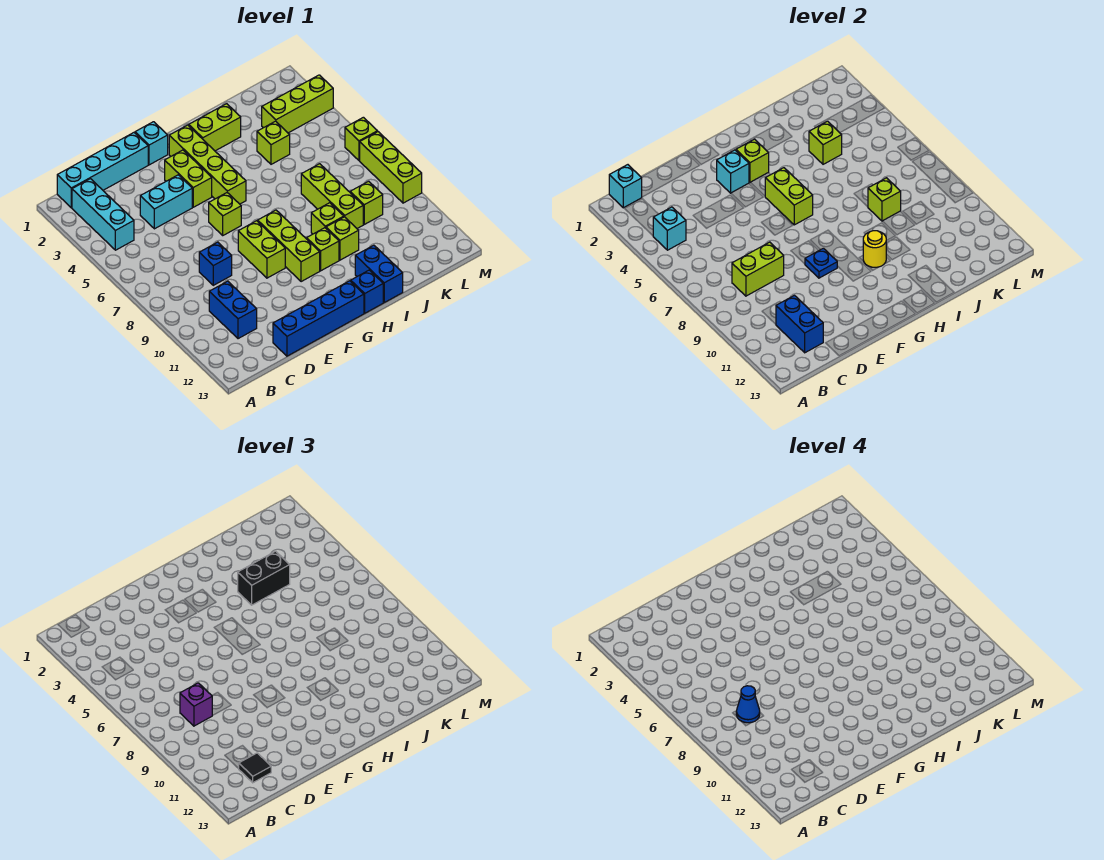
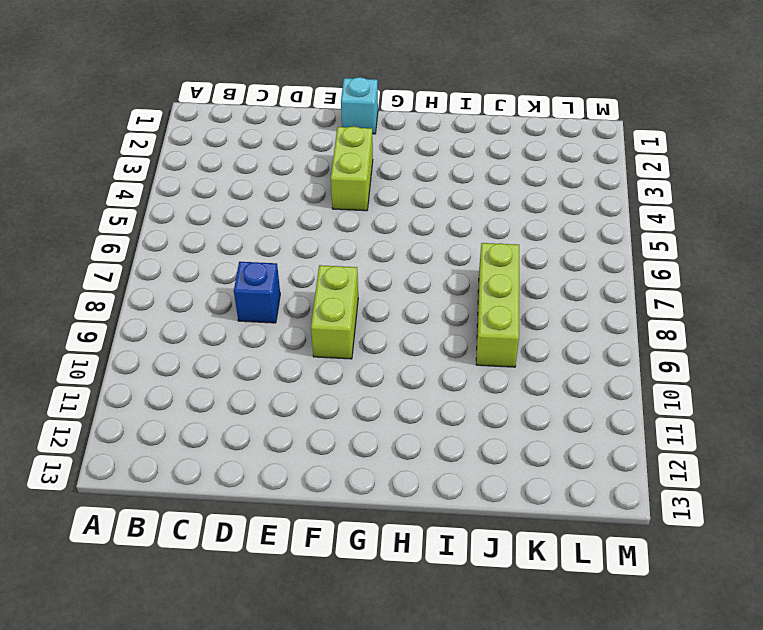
none -> cyan 1x4 brick [57,133,148,208]
none -> cyan 1x3 brick [72,179,134,250]
none -> blue 1x2 brick [209,281,257,339]
none -> cyan 1x2 brick [140,175,192,229]

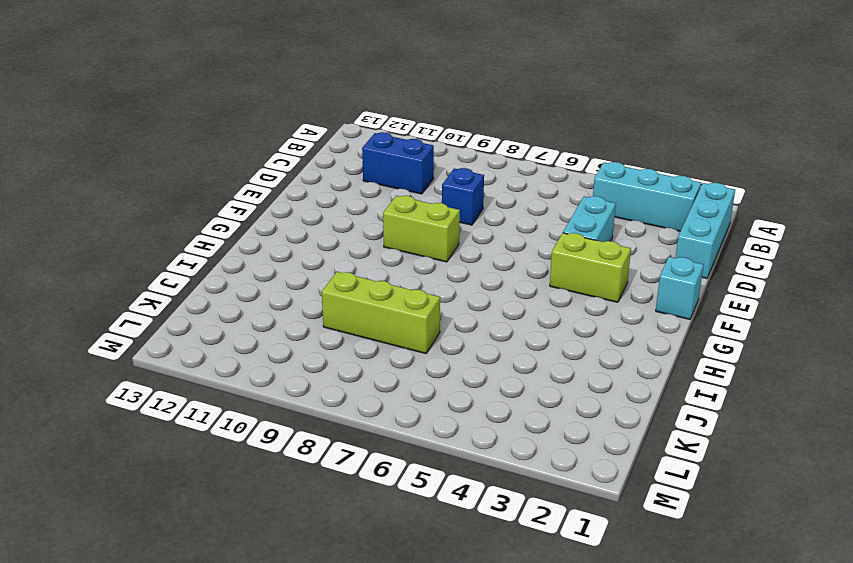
cyan 1x3 brick [675,183,735,278] -> cyan 1x4 brick [57,133,148,208]
none -> blue 1x4 brick [273,281,364,356]
none -> lime 1x1 brick [209,193,241,235]
none -> lime 1x4 brick [169,125,246,204]
none -> lime 1x3 brick [258,210,320,282]

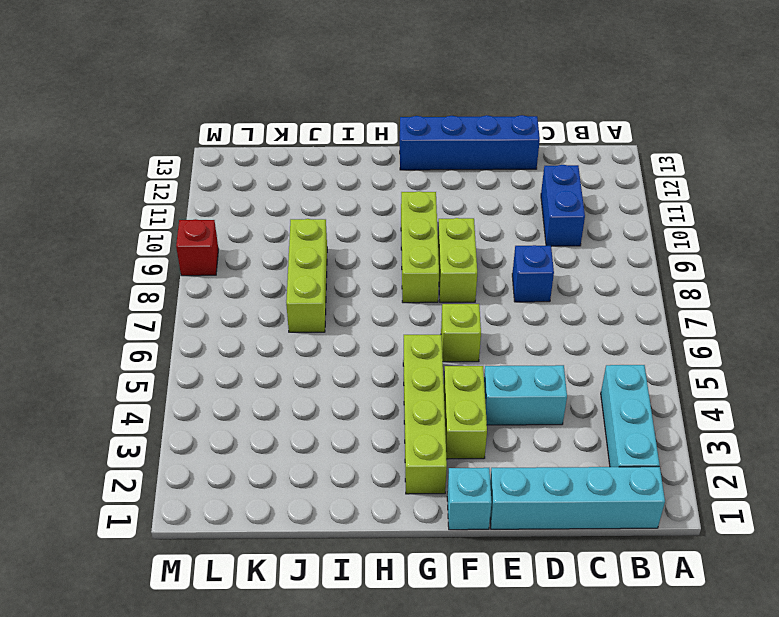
red 1x1 brick [176,219,219,276] -> lime 1x3 brick [360,132,422,203]
none -> lime 1x2 brick [189,104,241,151]
none -> lime 1x1 brick [307,228,339,271]
none -> blue 1x1 brick [351,270,383,313]
none -> lime 1x1 brick [311,203,344,234]

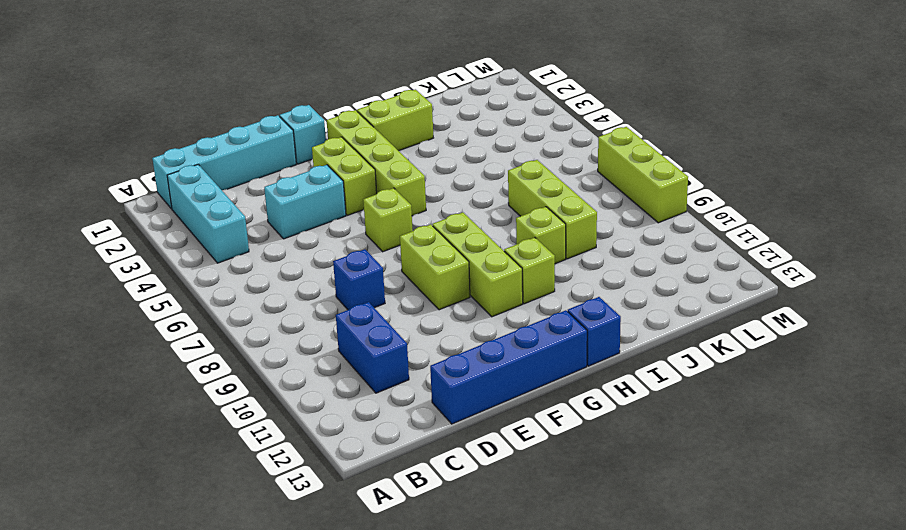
none -> lime 1x1 brick [326,217,359,260]
none -> blue 1x2 brick [355,245,403,302]
none -> lime 1x1 brick [257,121,290,164]
none -> lime 1x3 brick [262,75,333,133]

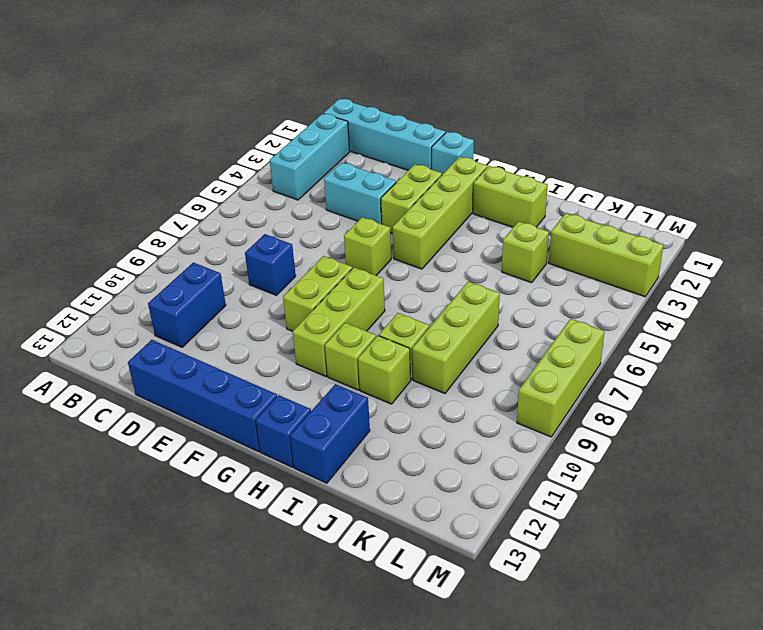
none -> lime 1x1 brick [350,181,383,224]
none -> lime 1x1 brick [345,117,377,161]
none -> cyan 1x1 brick [609,165,642,208]
none -> cyan 1x1 brick [653,207,686,250]

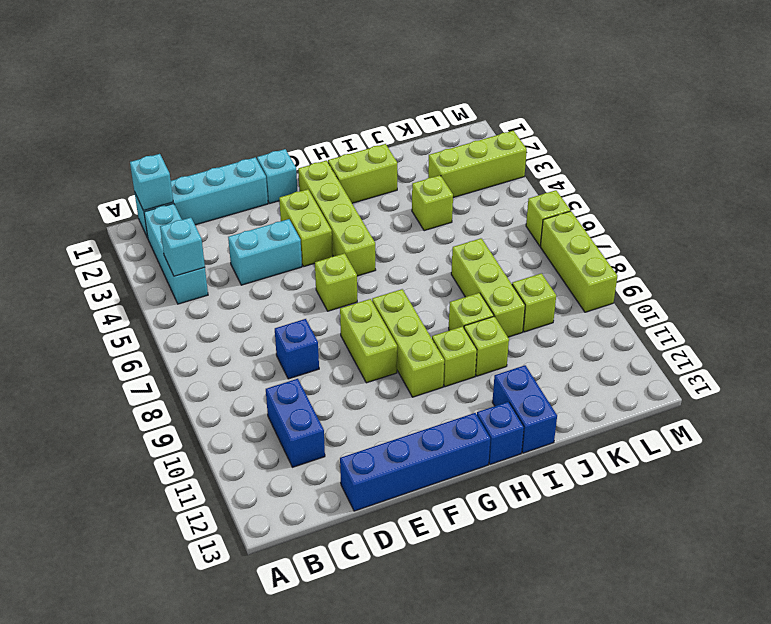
none -> lime 1x2 brick [732,242,784,296]
none -> blue 1x2 brick [776,295,823,353]
none -> cyan 1x1 brick [717,150,749,193]
none -> blue 1x1 plate [805,248,837,278]

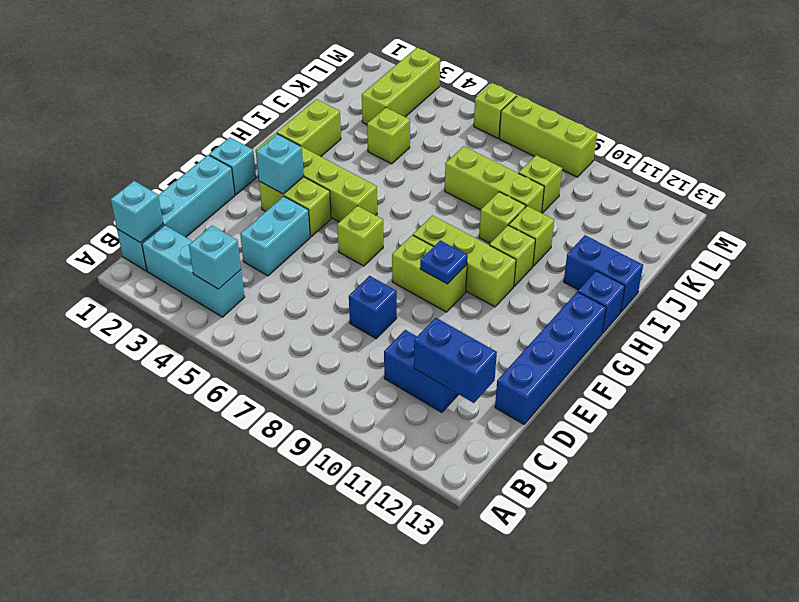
none -> lime 1x2 brick [732,242,784,296]
none -> lime 1x1 brick [736,139,769,183]
none -> lime 1x2 brick [765,168,813,225]
none -> yellow 1x1 round brick [863,231,886,267]

